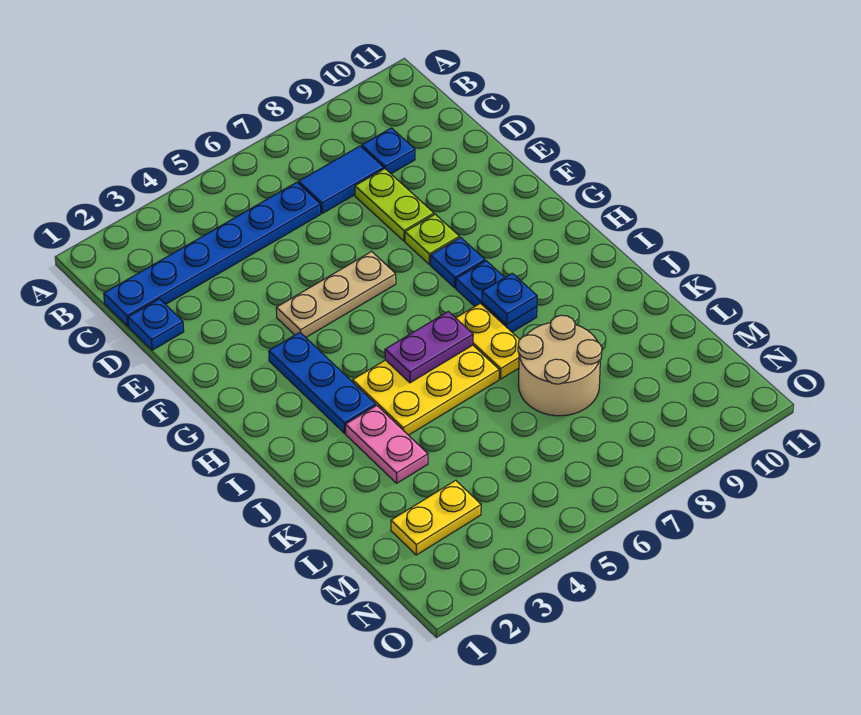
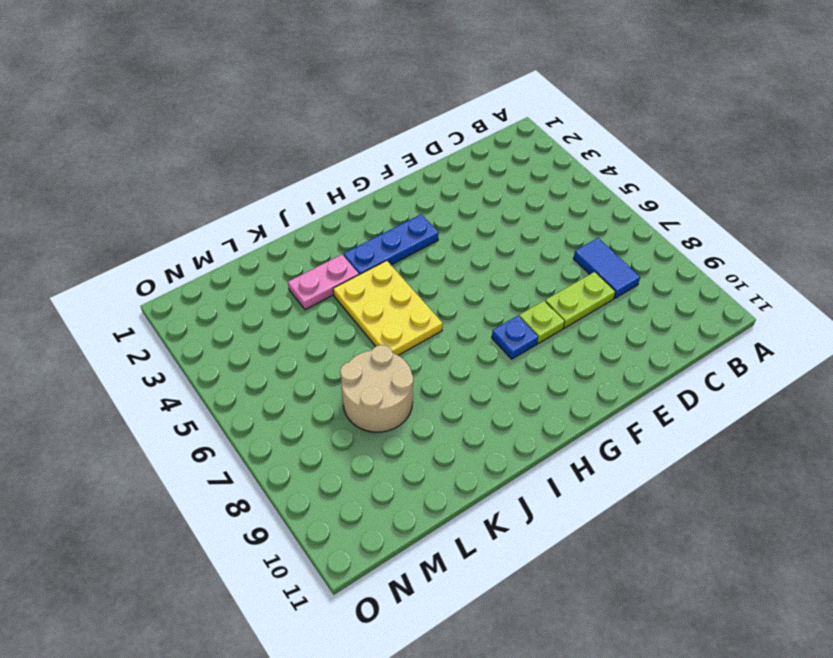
none -> blue 1x6 plate [104,182,321,326]
none -> blue 1x1 plate [362,128,415,174]
none -> blue 1x1 plate [128,299,184,350]

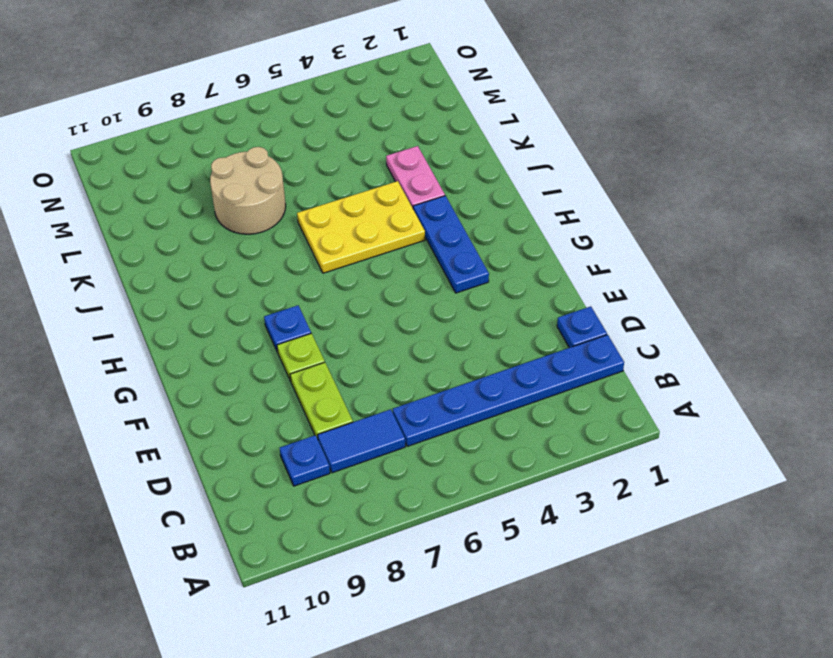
none -> tan 1x3 plate [276,252,396,337]
none -> blue 1x2 plate [456,261,537,332]
none -> yellow 1x2 plate [456,303,520,379]

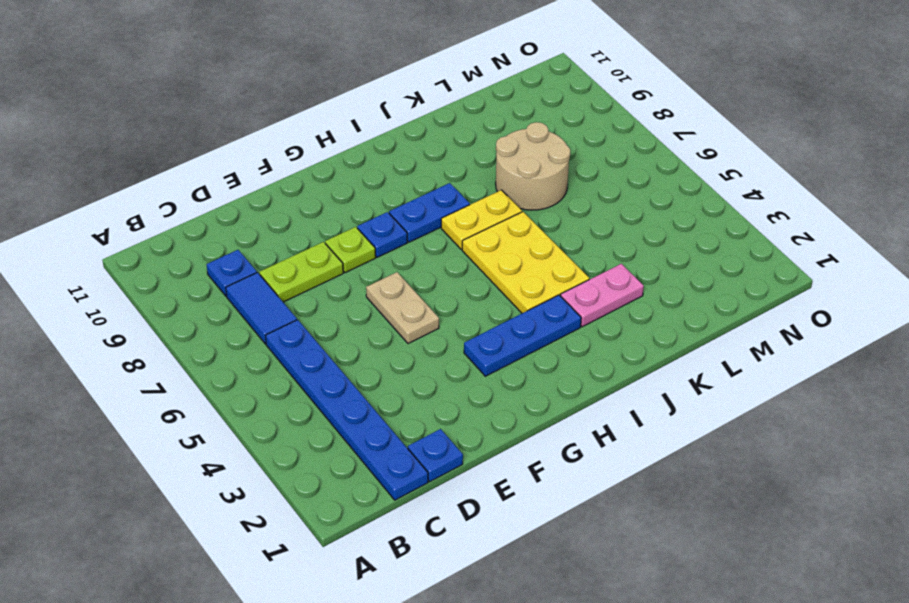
tan 1x2 plate [366,272,439,343] -> tan 1x3 plate [276,252,396,337]
none -> yellow 1x2 plate [391,480,481,555]
none -> purple 1x2 plate [385,311,473,383]
none -> blue 1x1 plate [482,273,537,325]

